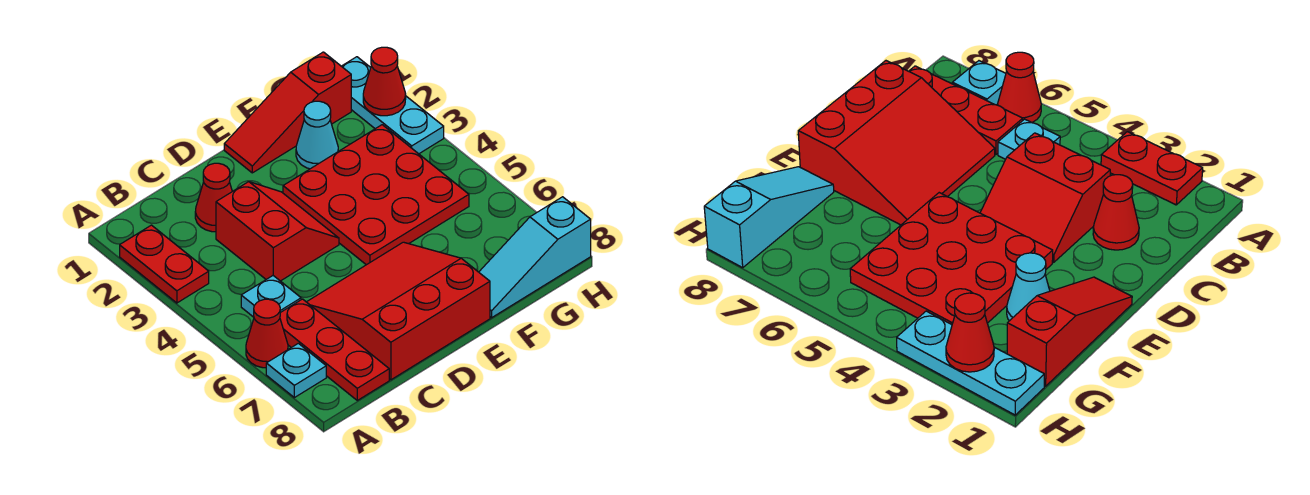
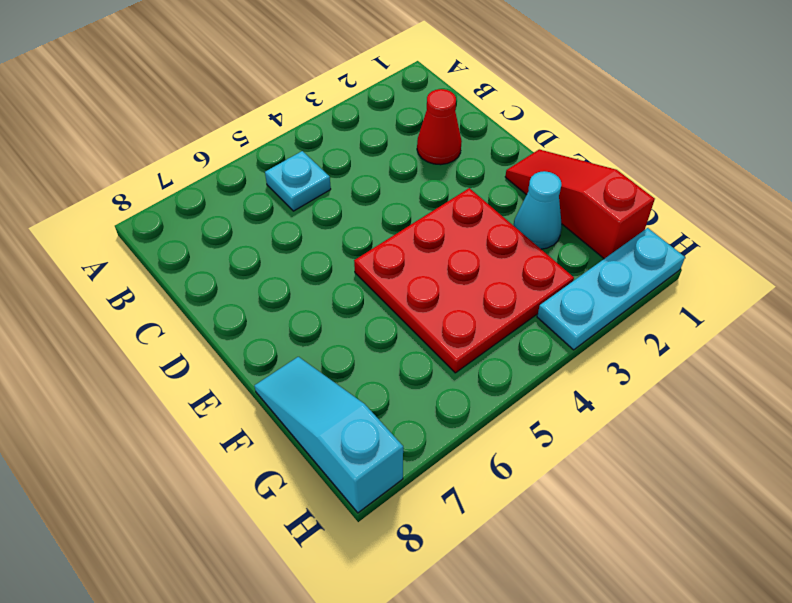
none -> red 1x2 plate [120,225,209,303]
none -> red 1x1 cone [246,299,288,368]
none -> cyan 1x1 plate [266,343,326,398]

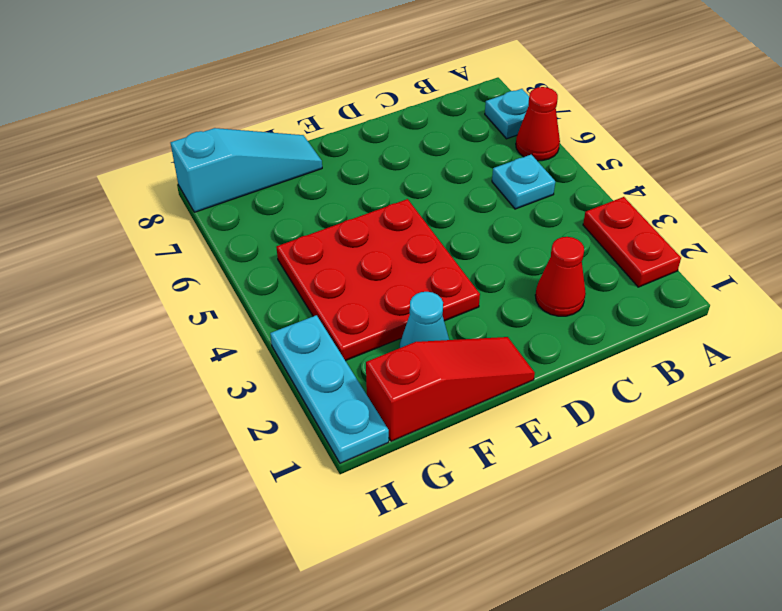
none -> red 1x3 plate [280,299,389,400]
none -> red 2x2 slope [216,182,339,281]
none -> red 3x3 slope [307,242,490,380]

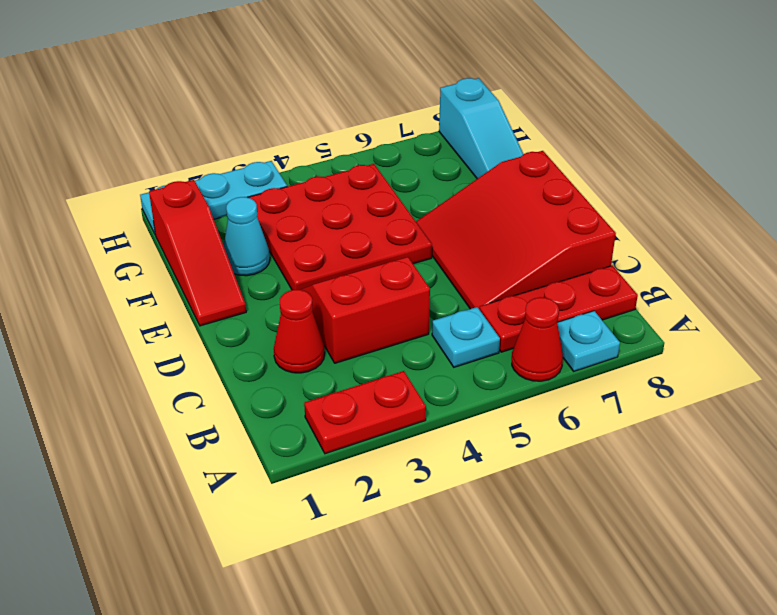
none -> red 1x1 cone [363,47,406,116]

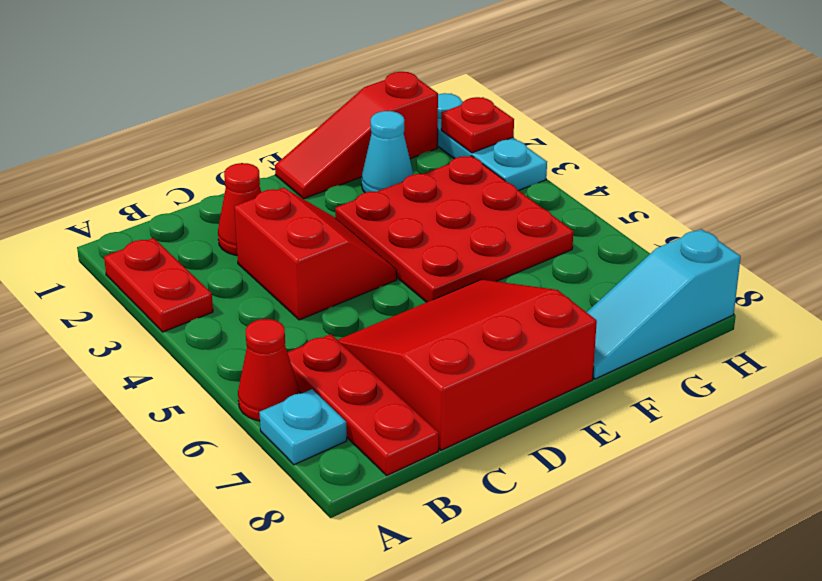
red 1x1 plate [441,97,514,153] -> red 1x1 cone [363,47,406,116]
none -> cyan 1x1 plate [241,276,301,317]

